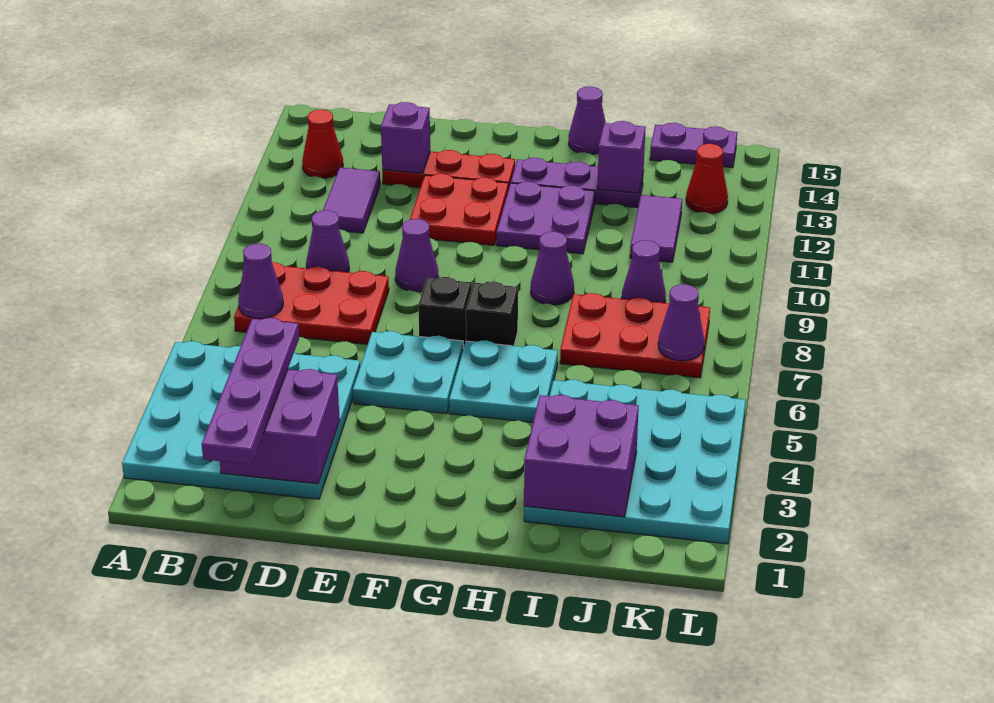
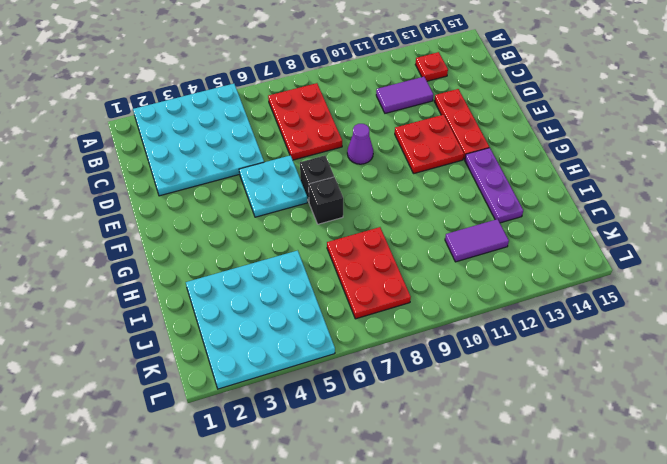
red 1x1 plate [415,52,448,81] -> red 1x1 cone [302,109,343,178]
none -> purple 1x1 cone [306,210,349,272]
none -> cyan 2x2 plate [449,340,558,422]
none -> purple 2x2 plate [497,181,595,254]

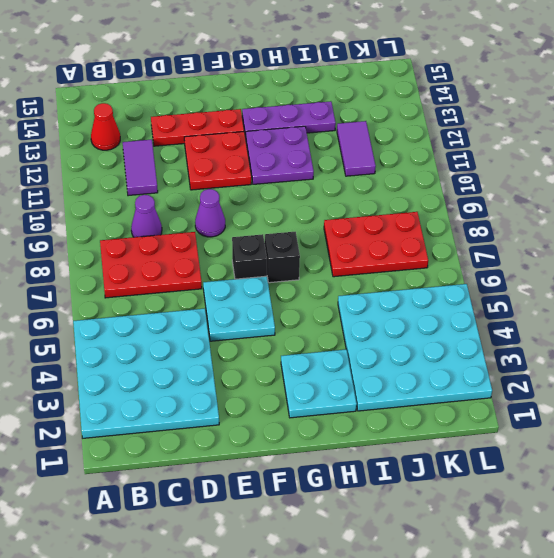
cyan 2x2 plate [281,349,357,418] -> cyan 2x2 plate moved to [449,340,558,422]
none -> purple 1x1 cone [531,232,574,305]
none -> purple 1x1 cone [569,86,606,154]
none -> purple 1x1 cone [622,240,666,303]

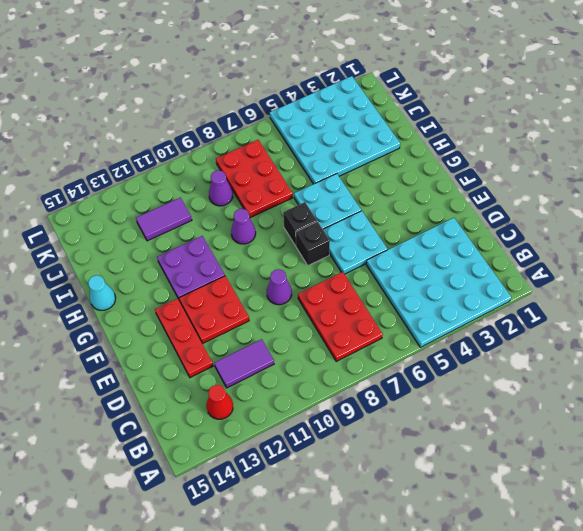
cyan 1x1 cone [88,275,116,310] -> purple 1x1 cone [569,86,606,154]
none -> purple 1x1 cone [306,210,349,272]
none -> purple 1x3 plate [511,158,644,208]
none -> purple 1x2 plate [650,123,737,168]

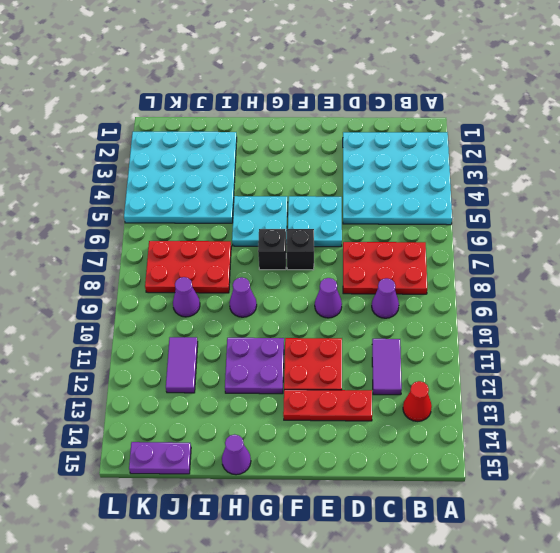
none -> purple 1x3 plate [511,158,644,208]
none -> red 1x1 cone [686,144,728,214]
none -> purple 1x1 cone [238,244,283,318]

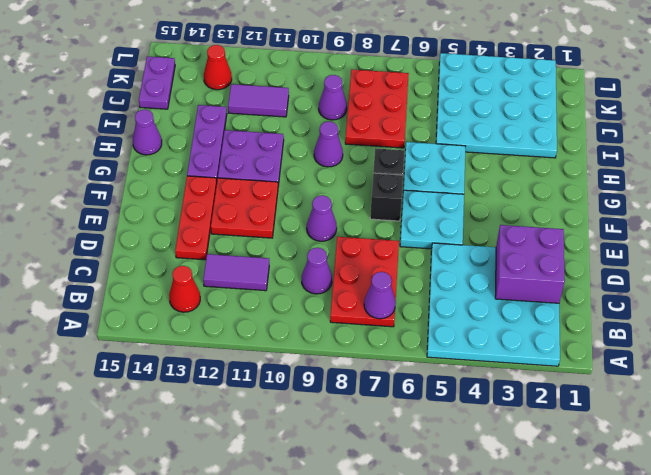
none -> purple 1x1 brick [381,102,430,173]
none -> purple 2x2 brick [524,395,639,517]
none -> purple 1x1 brick [597,121,646,193]

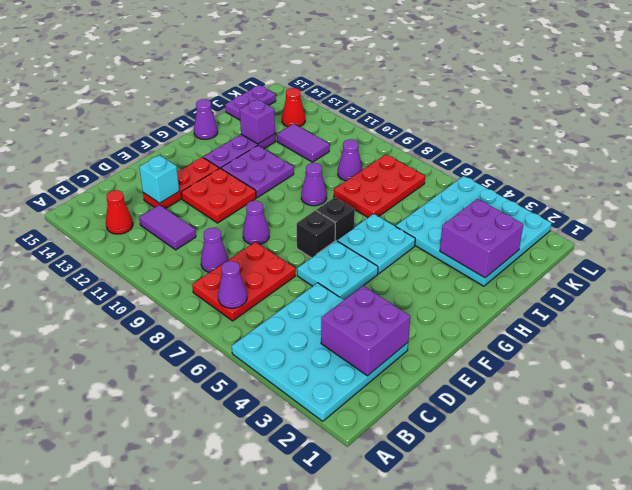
cyan 1x1 brick [139,155,179,203] -> purple 1x1 brick [381,102,430,173]
none -> purple 1x1 cone [658,284,704,361]
none -> purple 1x4 plate [202,318,299,465]

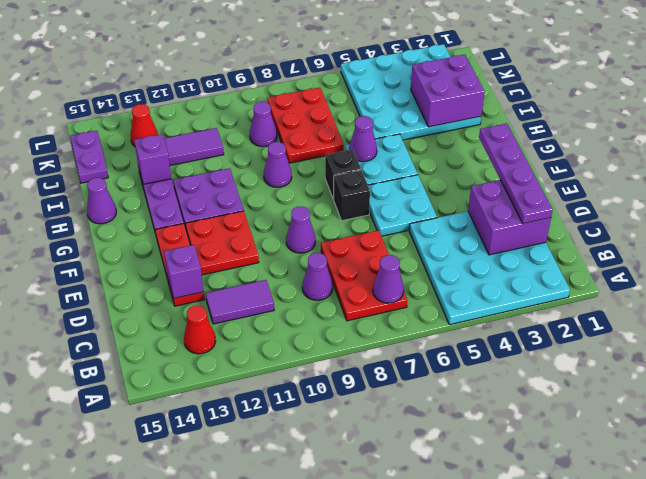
purple 1x4 plate [479,124,553,224] -> purple 1x4 plate turned to [202,318,299,465]
purple 1x1 cone [349,116,377,162] -> purple 1x1 cone moved to [658,284,704,361]

